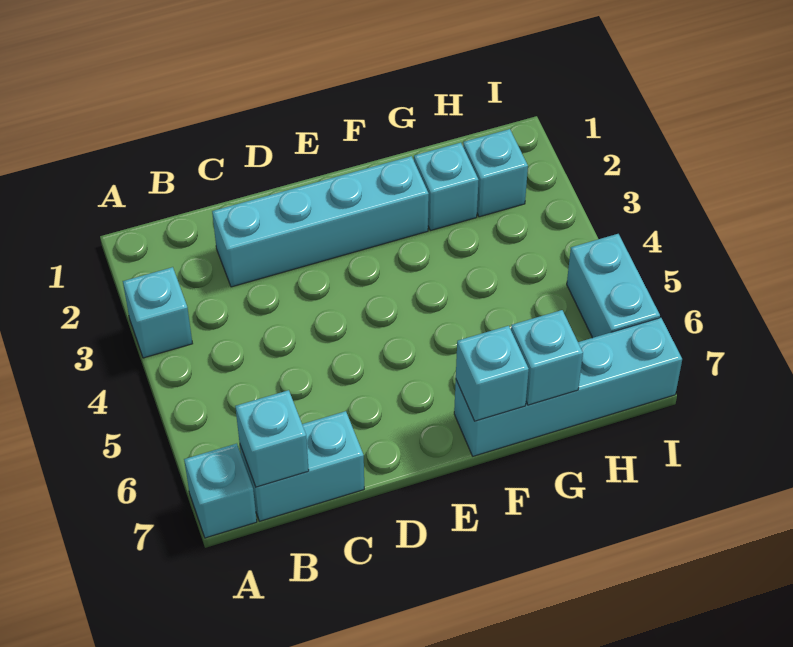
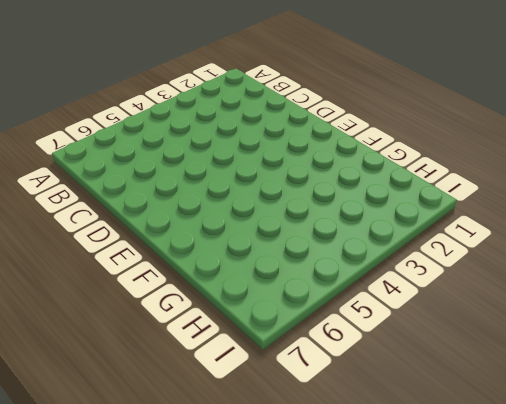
none -> cyan 1x1 brick [123,267,193,358]
none -> cyan 1x1 brick [184,444,257,538]

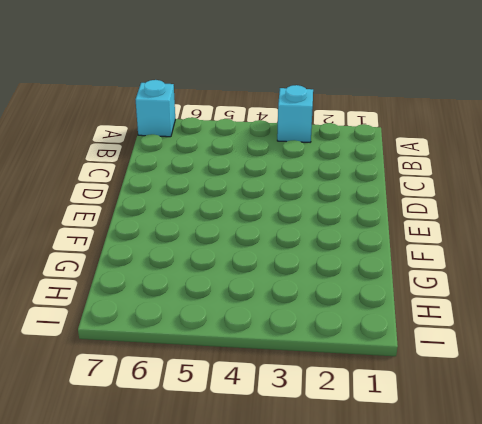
none -> cyan 1x2 brick [240,411,364,521]
none -> cyan 1x4 brick [212,156,429,287]

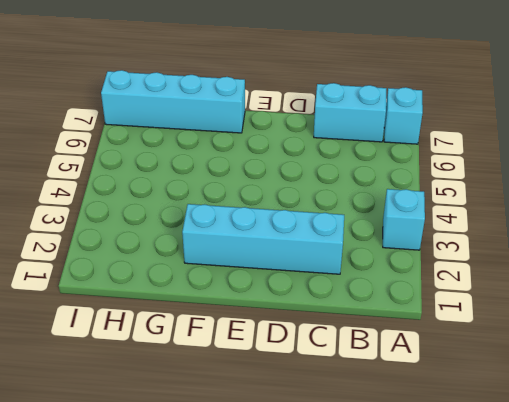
none -> cyan 1x1 brick [414,143,479,231]
none -> cyan 1x1 brick [463,129,528,217]

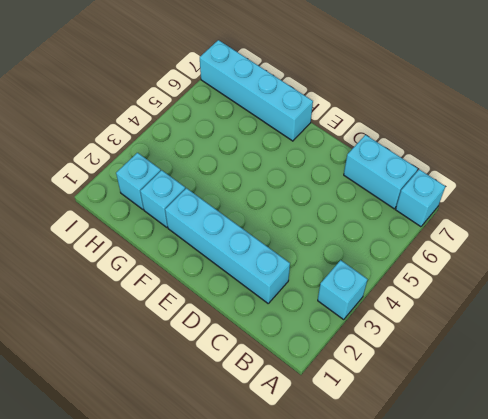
none -> cyan 1x2 brick [567,234,660,338]
none -> cyan 1x1 brick [235,390,309,487]

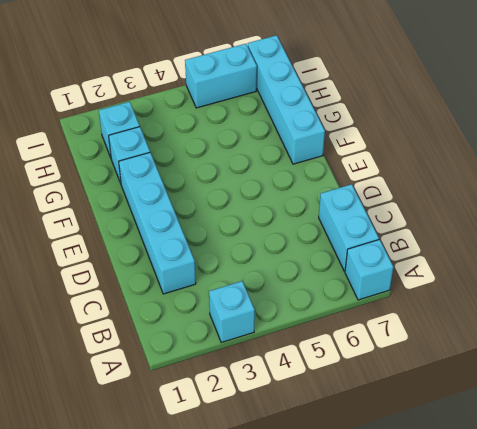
none -> cyan 1x1 brick [235,390,309,487]
none -> cyan 1x1 brick [456,326,529,421]

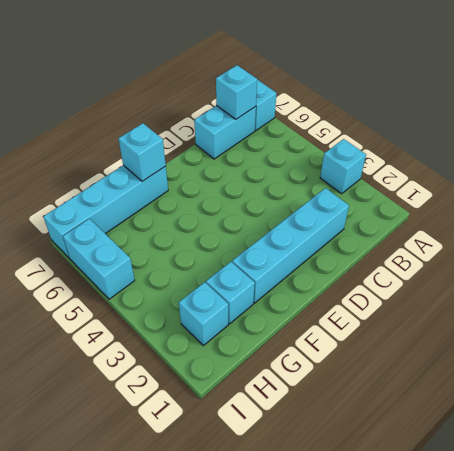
none -> cyan 1x1 brick [511,310,583,405]

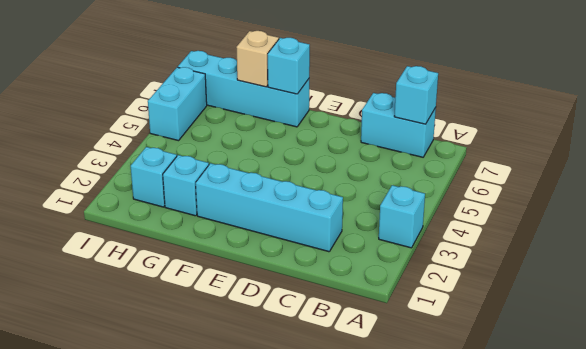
tan 1x1 brick [236,31,279,87] -> cyan 1x1 brick [511,310,583,405]
none -> cyan 1x1 brick [184,444,257,538]

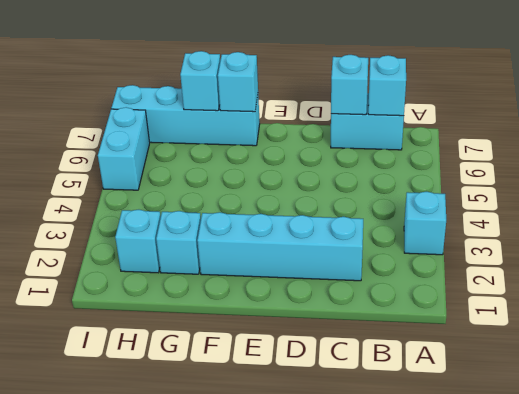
cyan 1x1 brick [331,55,368,115] -> cyan 1x1 brick moved to [184,444,257,538]

